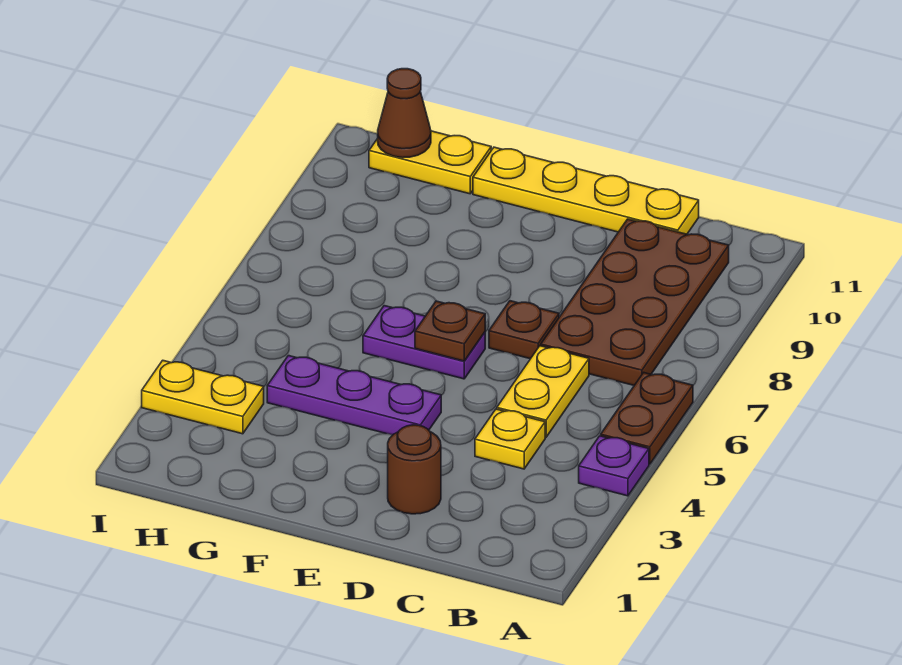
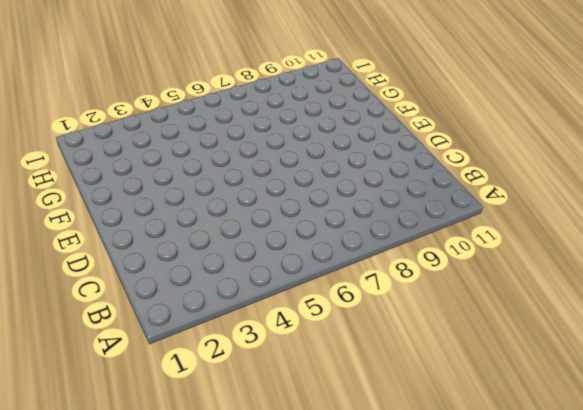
none -> purple 1x1 plate [579,436,649,496]
none -> brown 1x2 plate [601,373,693,464]
none -> brown 2x4 plate [541,219,729,385]

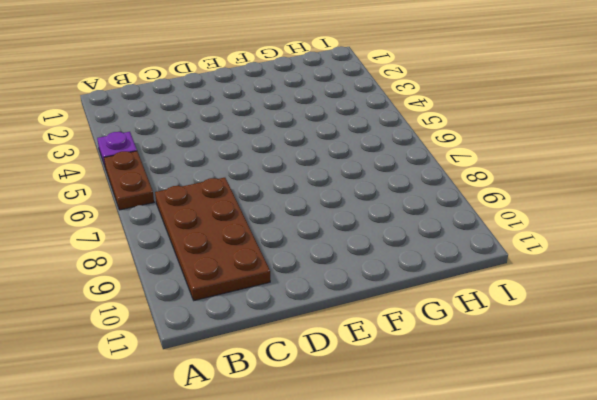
none -> yellow 1x1 plate [475,409,545,469]
none -> yellow 1x2 plate [497,346,589,437]
none -> yellow 1x4 plate [473,147,699,234]

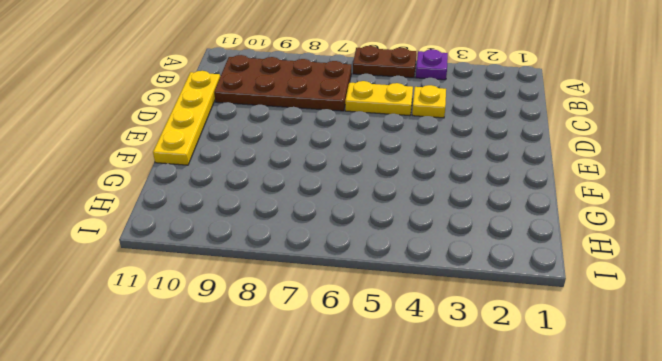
none -> brown 1x1 round brick [388,425,441,514]
none -> brown 1x1 plate [489,301,559,359]
none -> purple 1x3 plate [267,356,441,435]

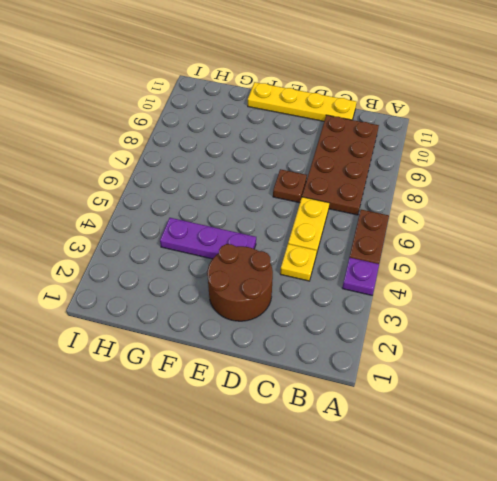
brown 2x2 round brick [207,244,273,321] -> brown 1x1 round brick [388,425,441,514]
none -> purple 1x2 plate [363,306,485,379]
none -> yellow 1x2 plate [369,131,491,194]
none -> yellow 1x2 plate [142,360,264,434]

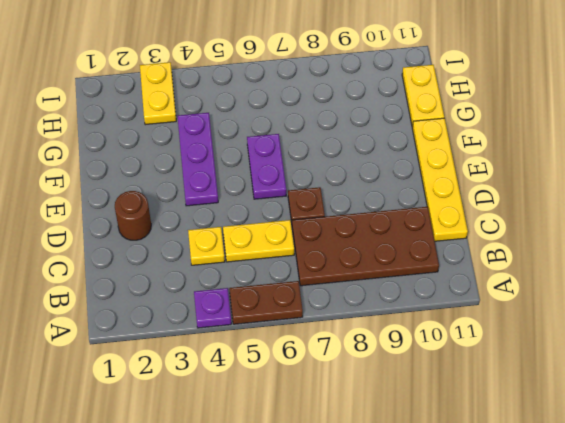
none -> brown 1x1 plate [415,301,485,361]
none -> brown 1x1 cone [378,69,431,158]

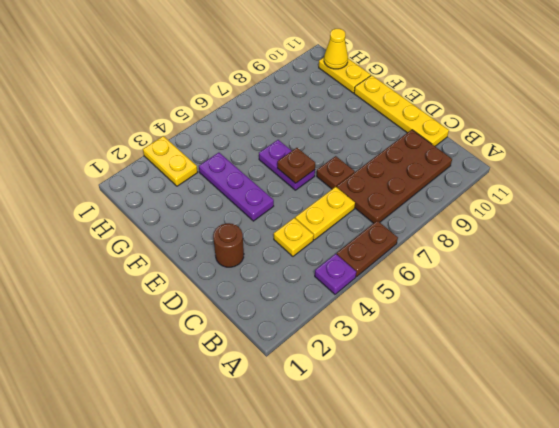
yellow 1x1 cone [324,29,348,69] -> brown 1x1 cone [378,69,431,158]

